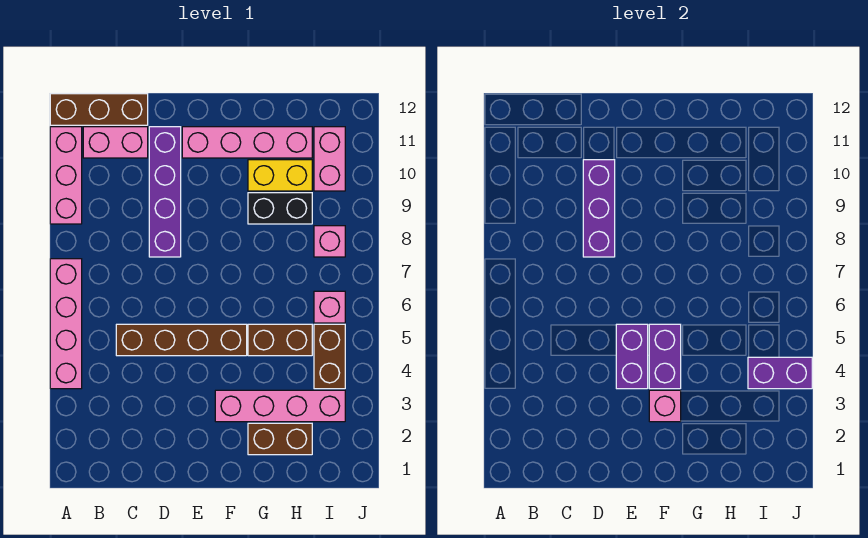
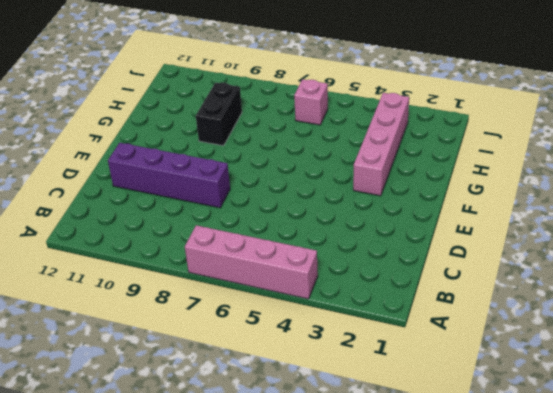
none -> pink 1x3 brick [50,127,82,224]
none -> brown 1x3 brick [50,94,148,125]
none -> pink 1x2 brick [83,127,148,158]

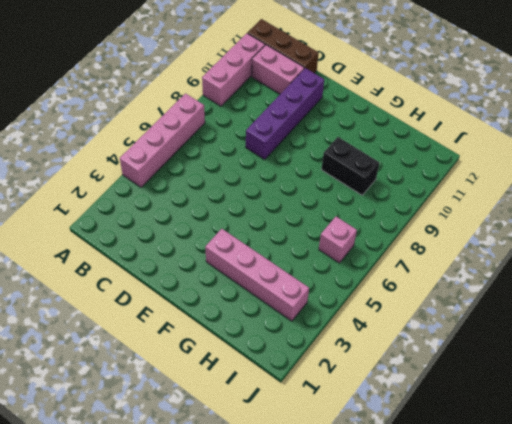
none -> brown 1x4 brick [116,324,247,356]
none -> pink 1x4 brick [182,127,312,158]
none -> brown 1x2 brick [248,423,312,455]

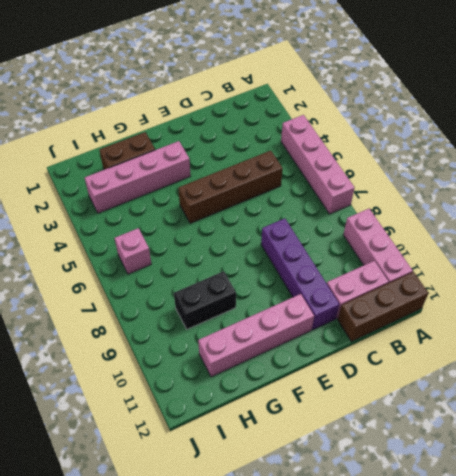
none -> brown 1x2 brick [248,324,312,356]
none -> yellow 1x2 brick [248,160,312,191]
none -> brown 1x2 brick [314,324,345,389]

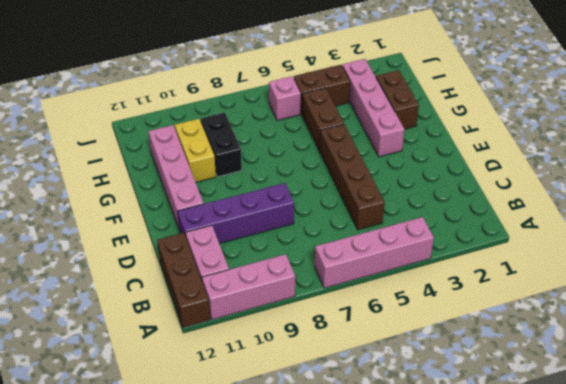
none -> pink 1x1 brick [314,226,345,257]
none -> pink 1x2 brick [314,127,345,191]
none -> purple 1x3 brick [583,160,615,257]

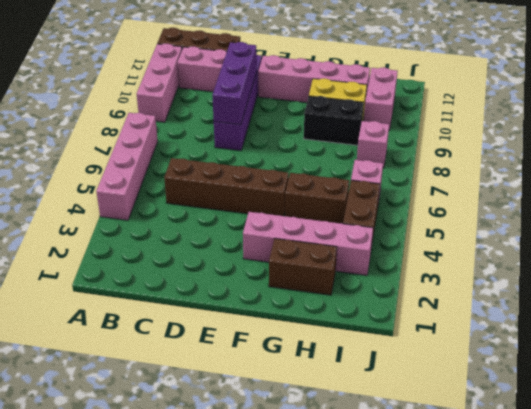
none -> purple 1x2 brick [616,324,648,389]
none -> pink 1x1 brick [649,390,681,422]
none -> purple 1x2 brick [649,324,681,389]

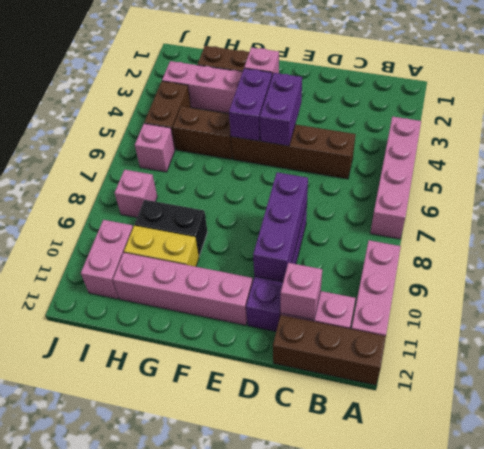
pink 1x1 brick [281,263,322,320] -> none
none -> purple 1x2 brick [748,357,812,389]

